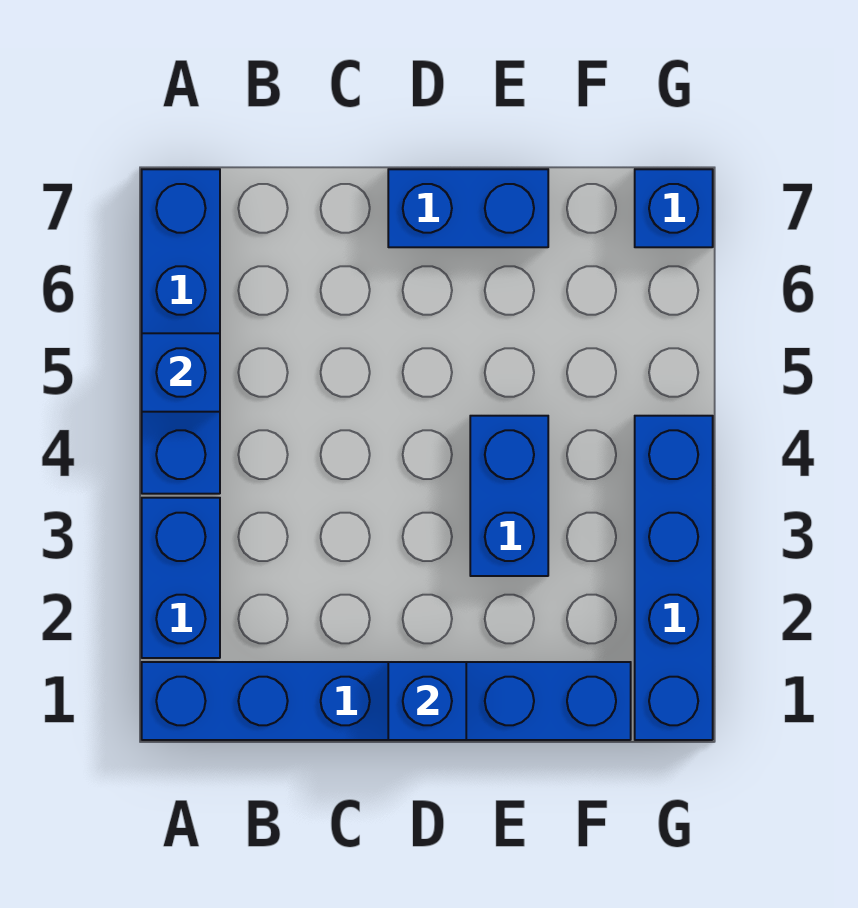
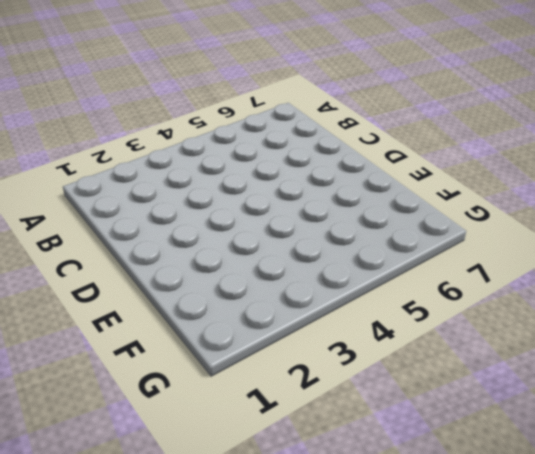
none -> blue 1x6 brick [142,662,631,740]
none -> blue 1x2 brick [142,498,220,658]

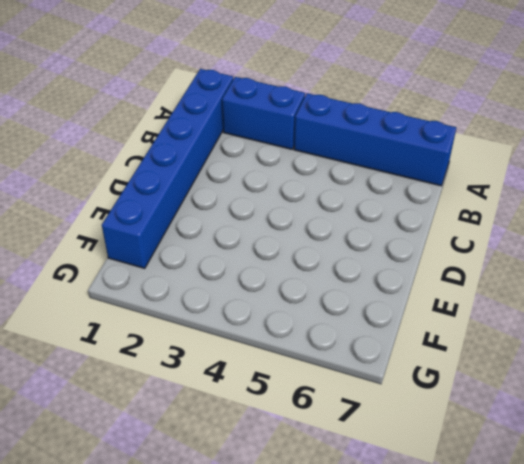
none -> blue 1x2 brick [388,169,548,247]
none -> blue 1x2 brick [470,416,548,576]

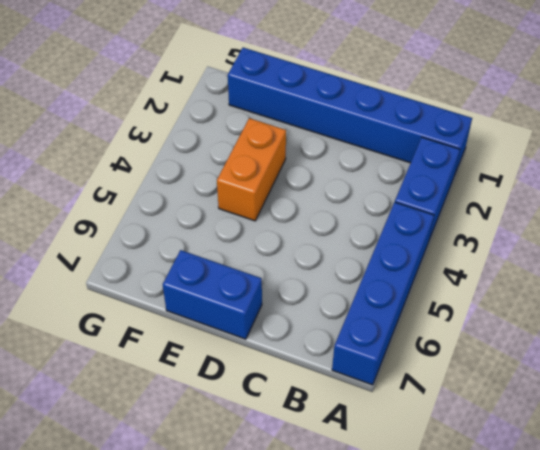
orange 1x2 brick [217,118,286,221] -> blue 1x2 brick [470,416,548,576]
none -> blue 1x4 brick [635,416,713,740]
none -> blue 1x1 brick [635,169,713,247]

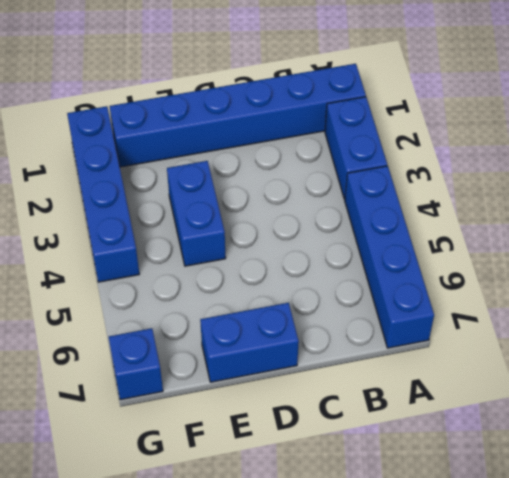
none -> blue 1x1 brick [142,333,220,412]
none -> blue 1x1 brick [388,662,466,740]

